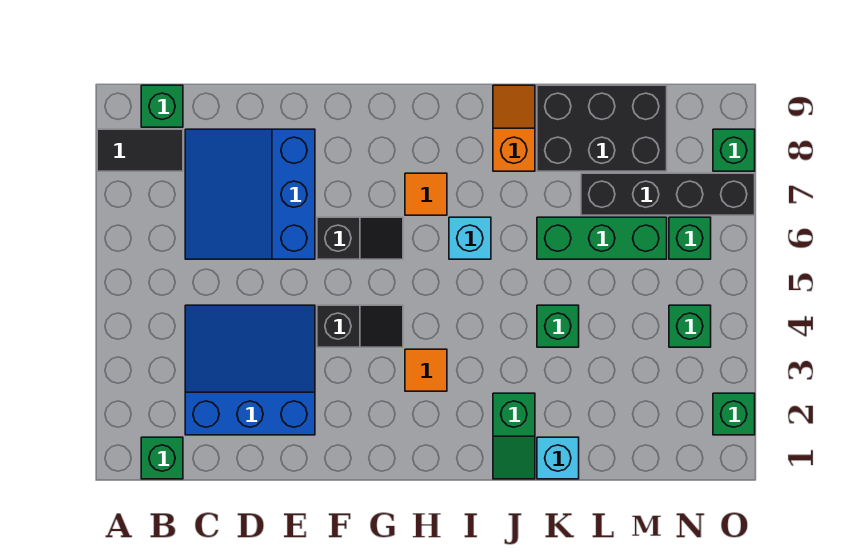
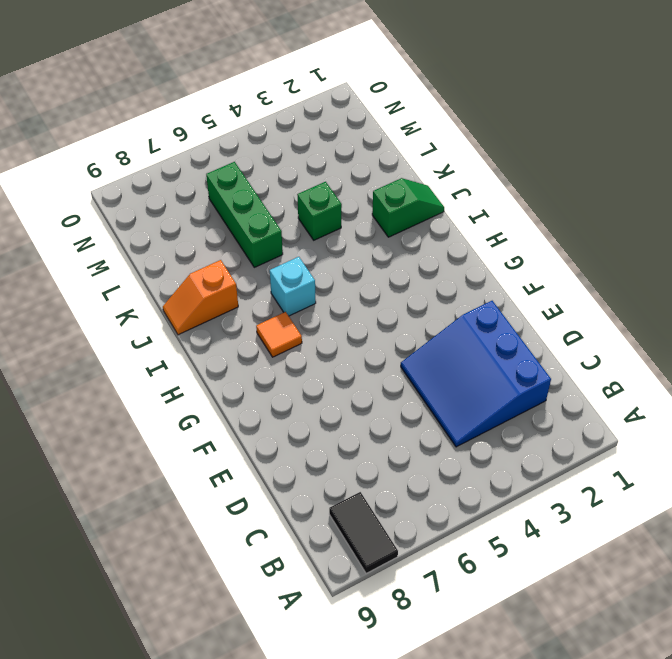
none -> green 1x1 brick [141,437,183,479]
none -> green 1x1 brick [141,85,183,127]
none -> blue 3x3 slope [185,129,315,259]

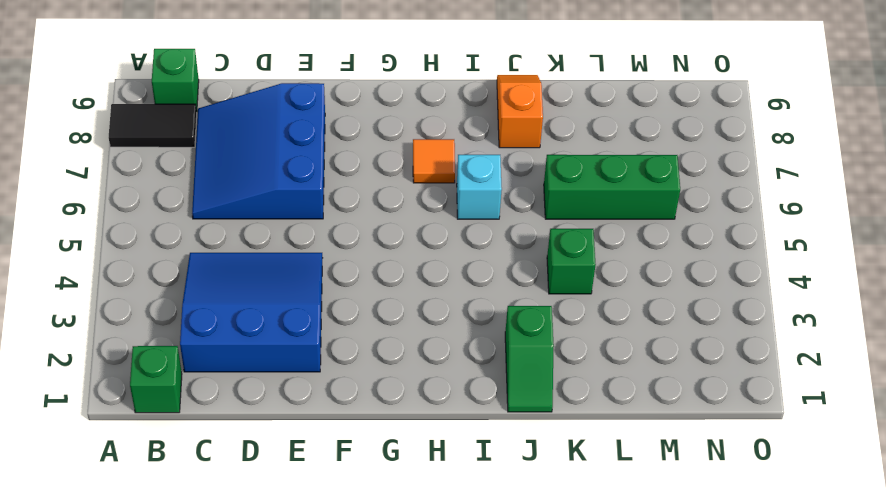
none -> black 1x2 slope [317,305,403,347]
none -> black 1x2 slope [317,217,403,259]
none -> orange 1x1 tile [405,349,447,391]

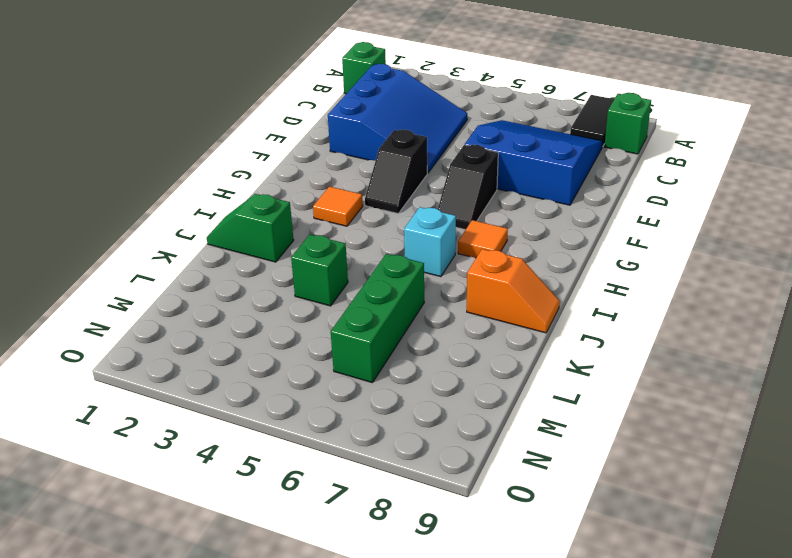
none -> cyan 1x1 brick [537,437,579,479]
none -> black 2x3 brick [537,85,667,171]
none -> black 1x4 brick [581,173,755,215]

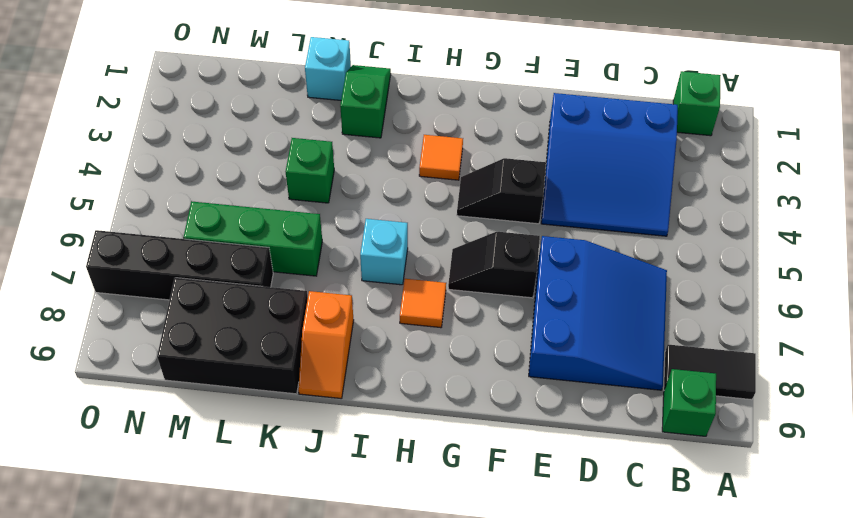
none -> green 1x1 brick [669,305,711,347]
none -> green 1x1 brick [669,217,711,259]
none -> green 1x1 brick [713,393,755,435]

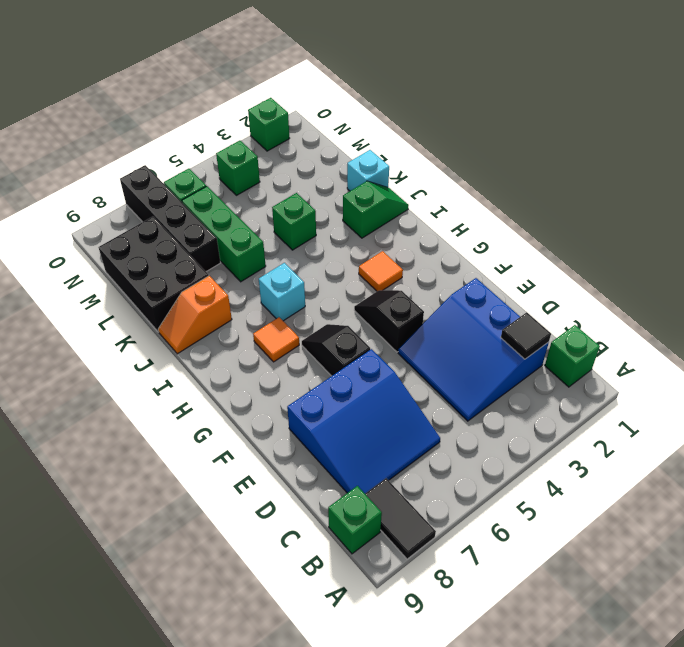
black 1x1 tile [501,312,551,359] -> none
none -> green 1x1 brick [713,129,755,171]

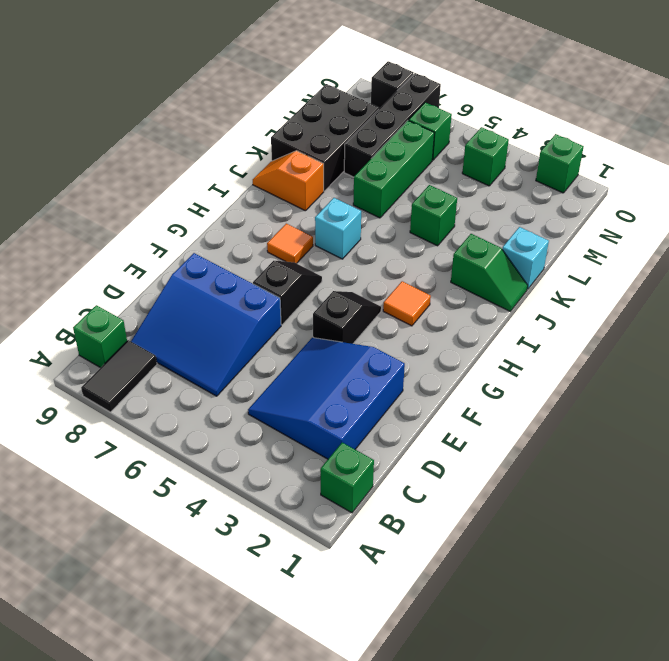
black 1x1 brick [371,61,413,109] -> green 1x1 brick [713,129,755,171]

